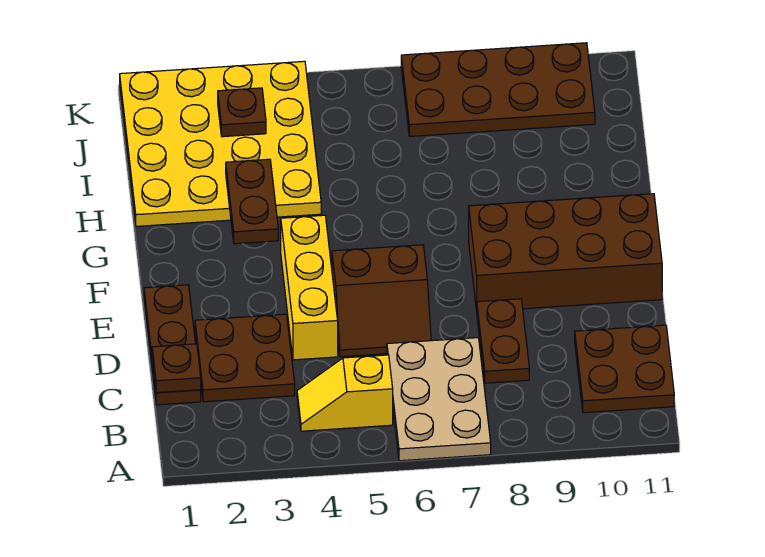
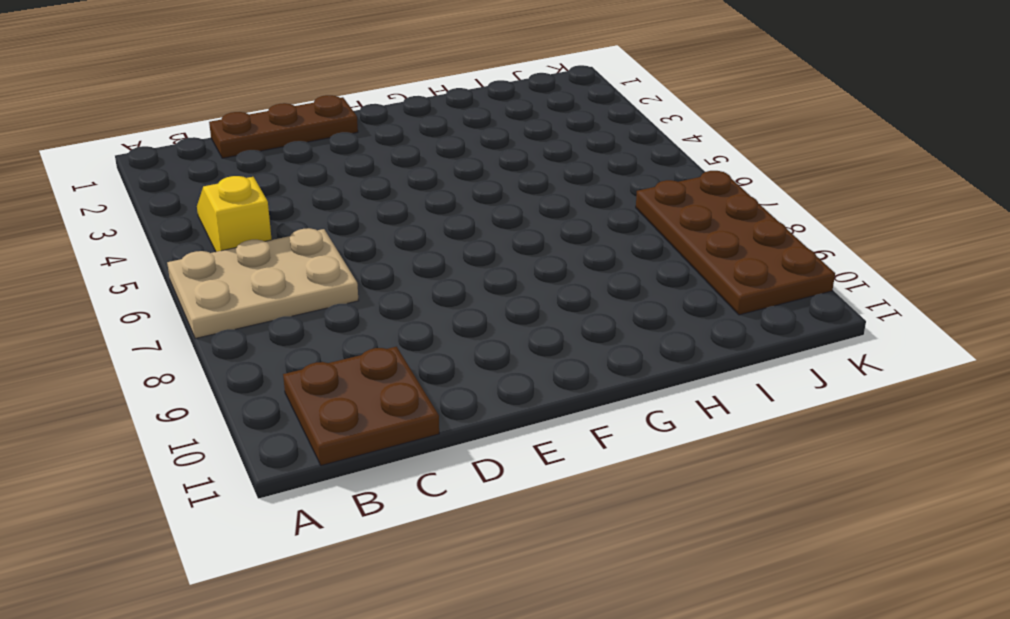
none -> brown 2x2 plate [195,314,295,402]
none -> brown 1x2 plate [477,299,529,383]
none -> yellow 1x3 brick [281,215,338,360]

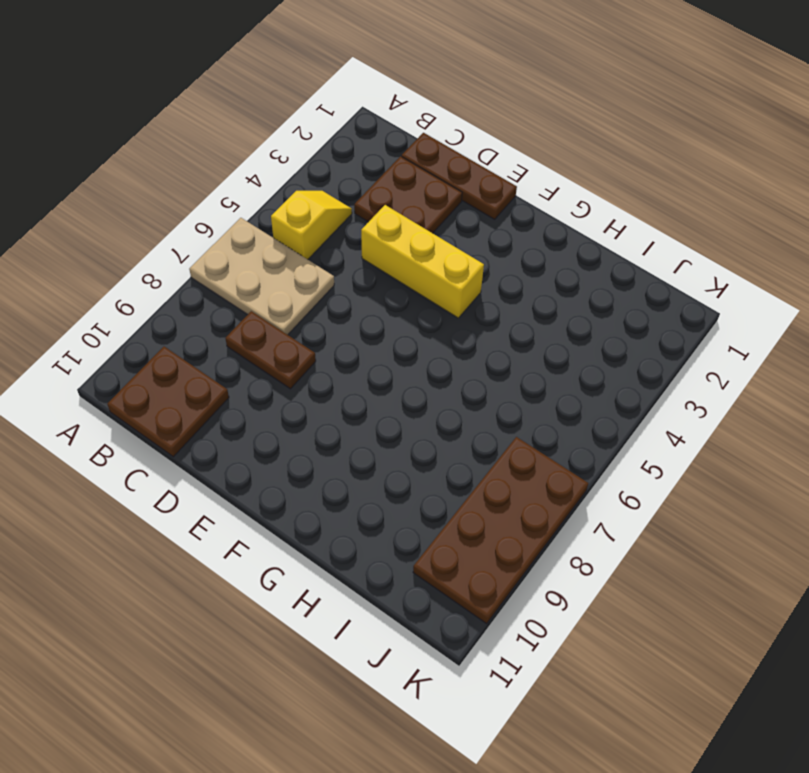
none -> brown 2x2 slope [332,245,431,357]
none -> brown 2x4 brick [469,194,662,311]
none -> yellow 4x4 plate [120,61,321,226]

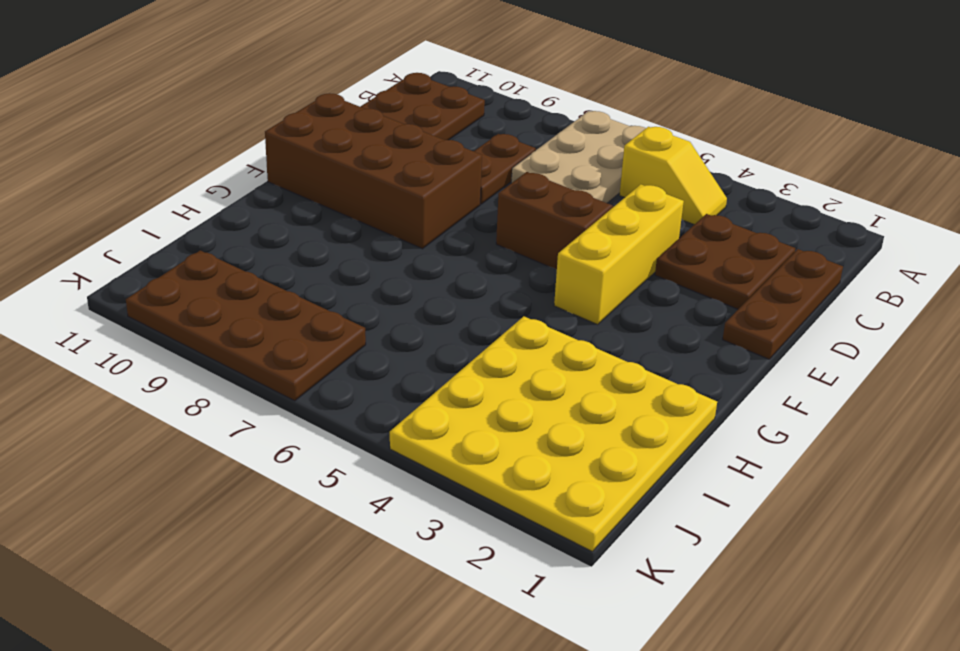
none -> brown 1x1 plate [152,344,201,393]
none -> brown 1x2 plate [226,159,278,244]
none -> brown 1x1 plate [218,88,266,137]

